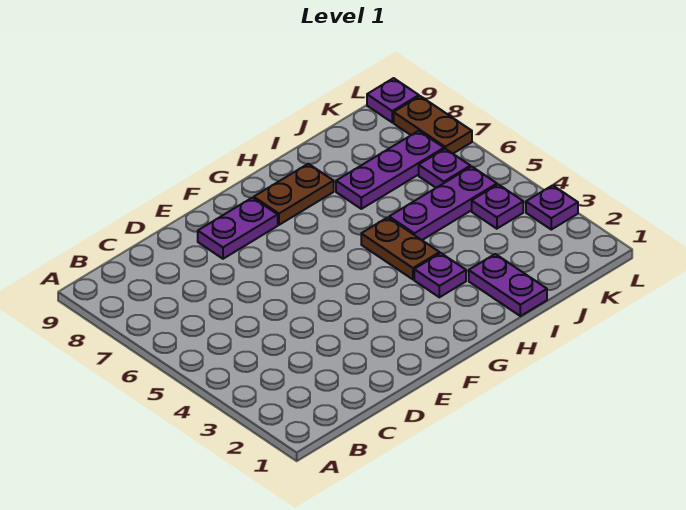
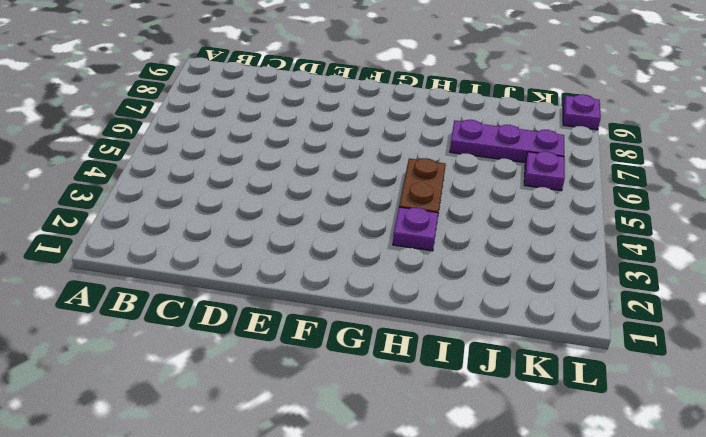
none -> purple 1x2 plate [198,198,278,259]
none -> brown 1x2 plate [254,164,334,225]
none -> purple 1x2 plate [469,254,547,316]

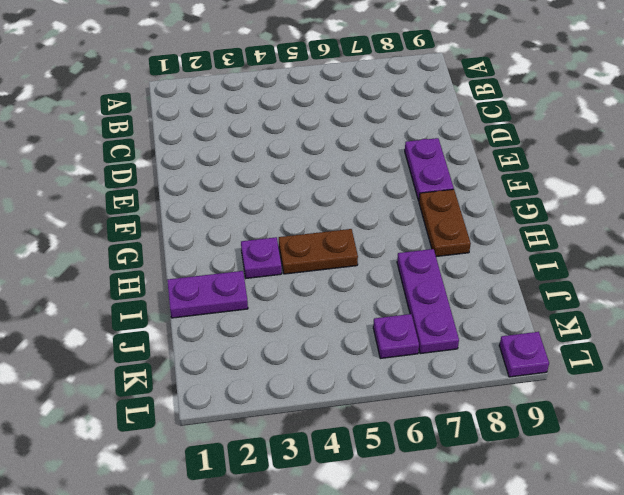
none -> purple 1x3 plate [389,167,497,240]
none -> purple 1x1 plate [472,184,523,229]
none -> purple 1x1 plate [526,185,578,230]

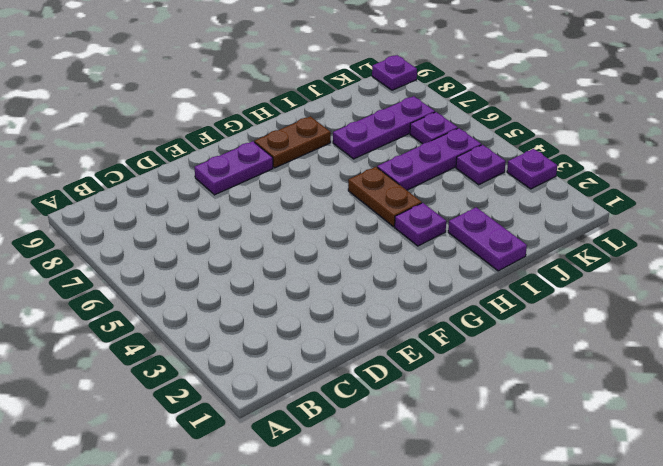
none -> brown 1x2 plate [394,96,472,154]

